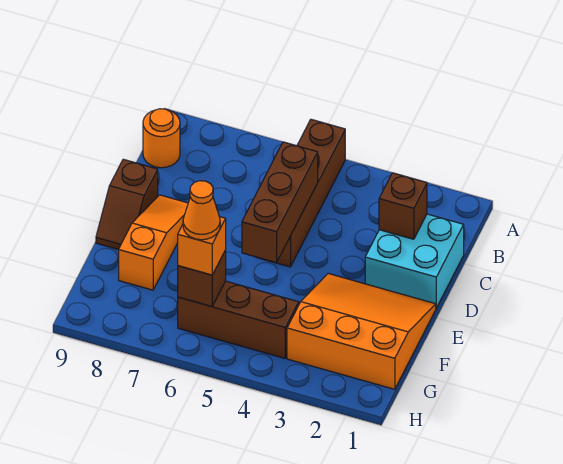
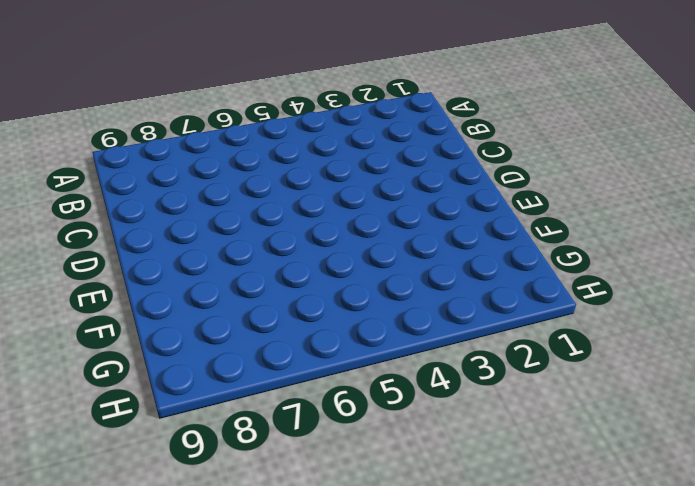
none -> brown 1x4 brick [256,119,345,267]
none -> orange 1x1 round brick [143,109,180,168]
none -> cyan 2x2 brick [365,214,464,308]

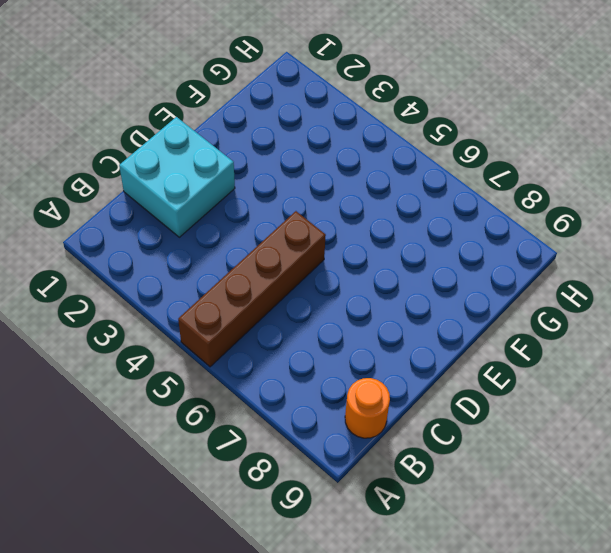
none -> orange 1x3 slope [119,195,188,290]
none -> brown 1x2 slope [96,159,158,250]
none -> orange 3x3 slope [287,274,436,389]

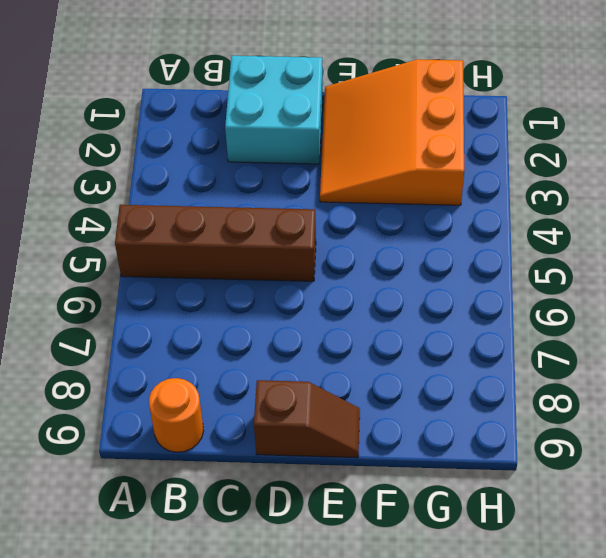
none -> orange 1x3 slope [119,195,188,290]
none -> brown 1x3 brick [178,281,299,358]
none -> brown 1x1 brick [379,173,427,239]

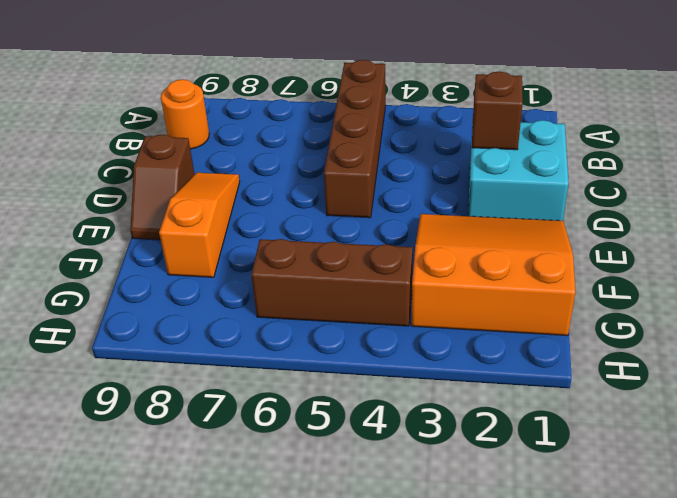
none -> brown 1x3 brick [242,142,318,263]
none -> brown 1x1 brick [178,250,226,306]
none -> orange 1x1 brick [178,217,226,275]

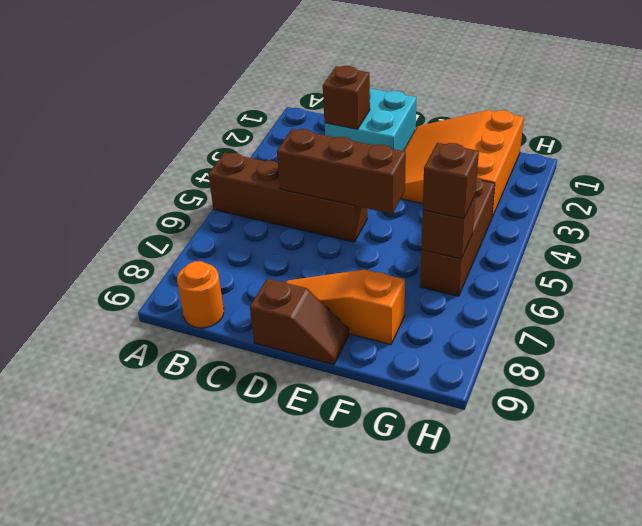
brown 1x1 brick [423,143,479,219] -> orange 1x1 brick [178,217,226,275]
none -> orange 1x1 cone [183,181,220,240]

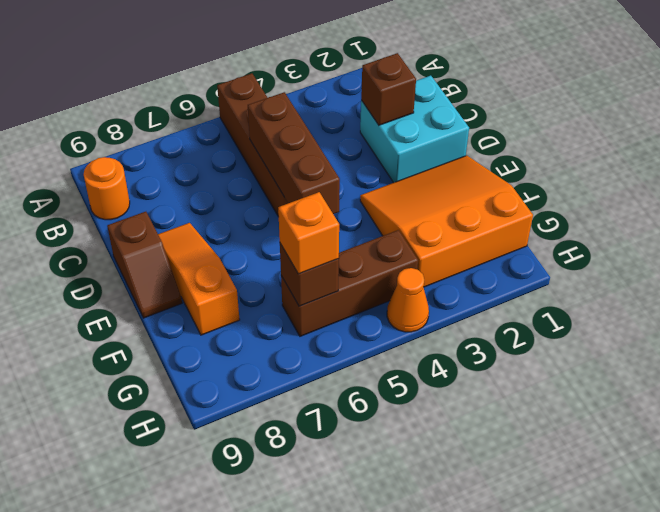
orange 1x1 cone [387,268,429,332] -> orange 1x1 cone moved to [183,181,220,240]

